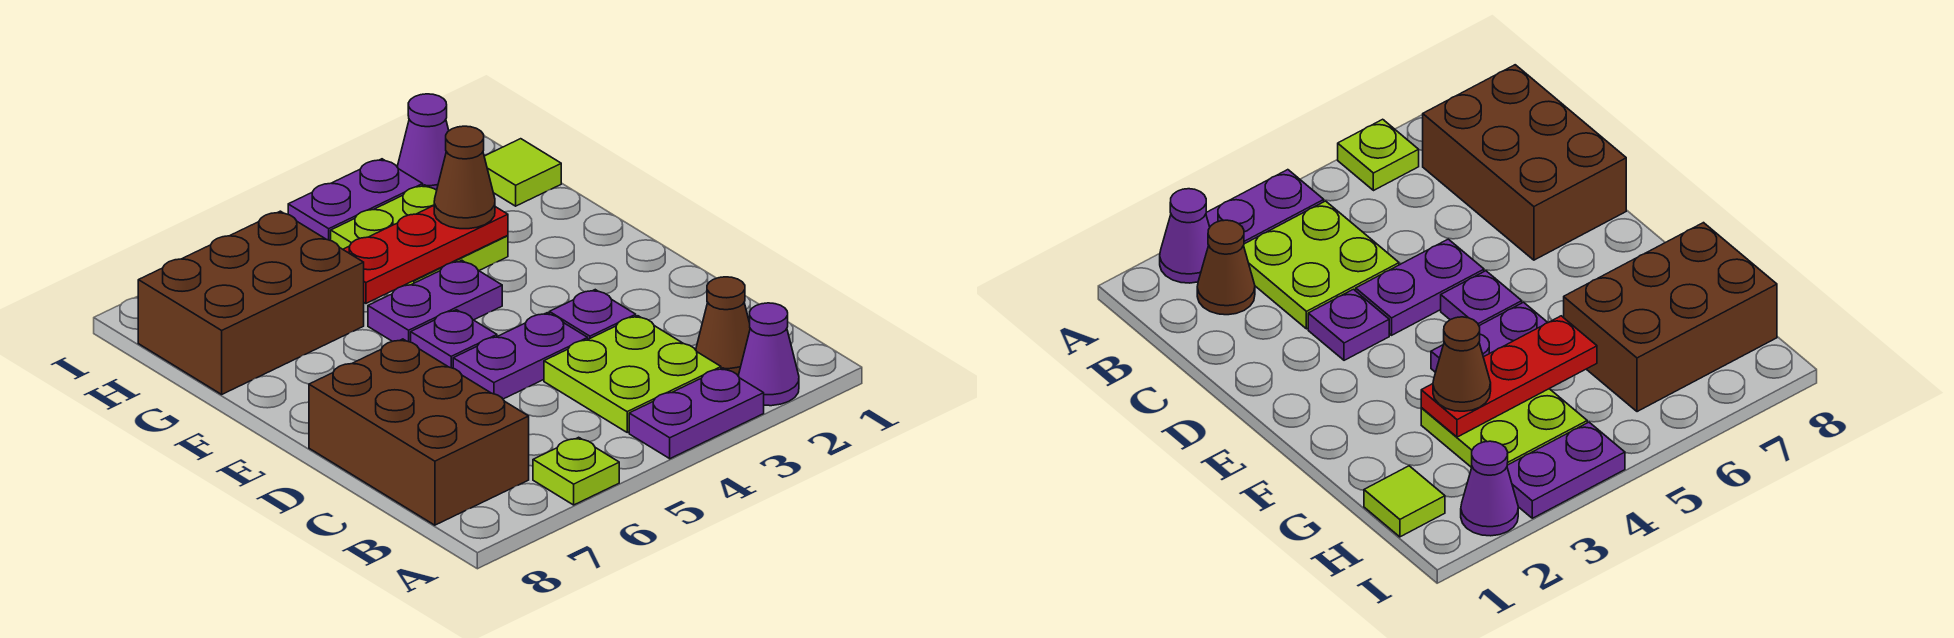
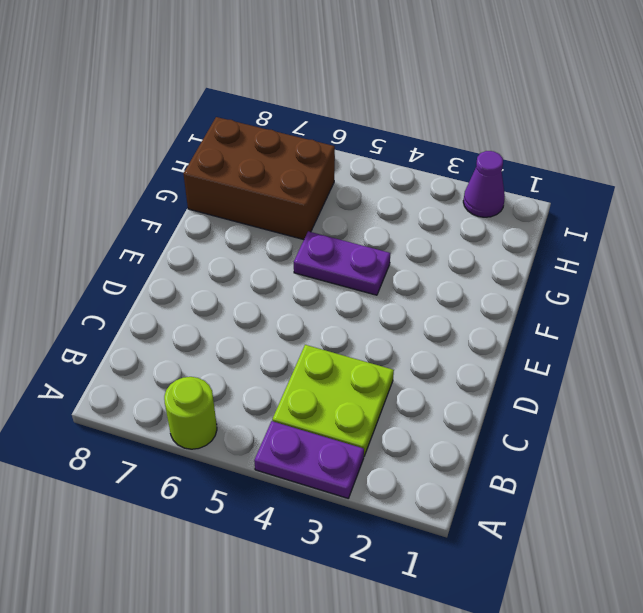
lime 1x1 round brick [164,377,217,449] -> lime 1x1 plate [533,437,619,505]
none -> purple 1x1 cone [738,303,799,406]
none -> brown 1x1 cone [696,277,750,376]
none -> brown 2x3 brick [309,339,529,525]

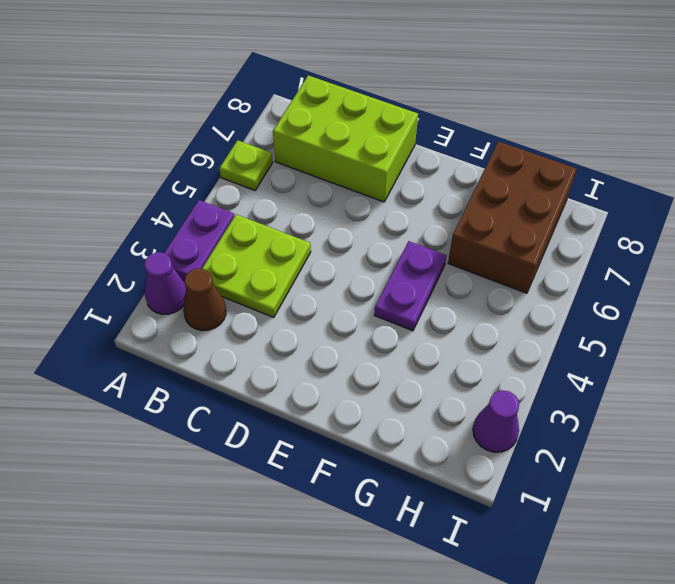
lime 2x3 brick [273,75,418,202] -> brown 2x3 brick [309,339,529,525]
none -> purple 1x1 plate [549,290,636,339]
none -> purple 1x2 plate [453,313,588,399]
none -> purple 1x1 plate [411,310,497,368]

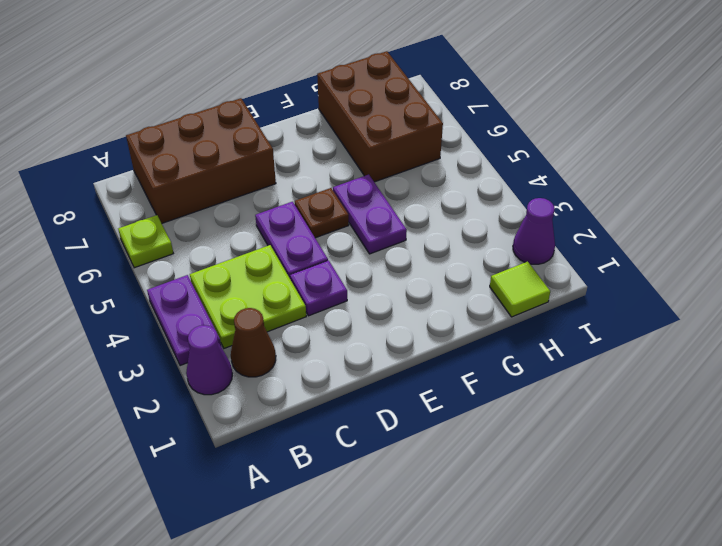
brown 1x1 plate [295,188,349,238] -> purple 1x1 plate [411,310,497,368]
none -> lime 2x2 plate [331,185,508,286]
none -> purple 1x2 plate [288,159,423,241]
none -> red 1x3 plate [343,206,508,303]

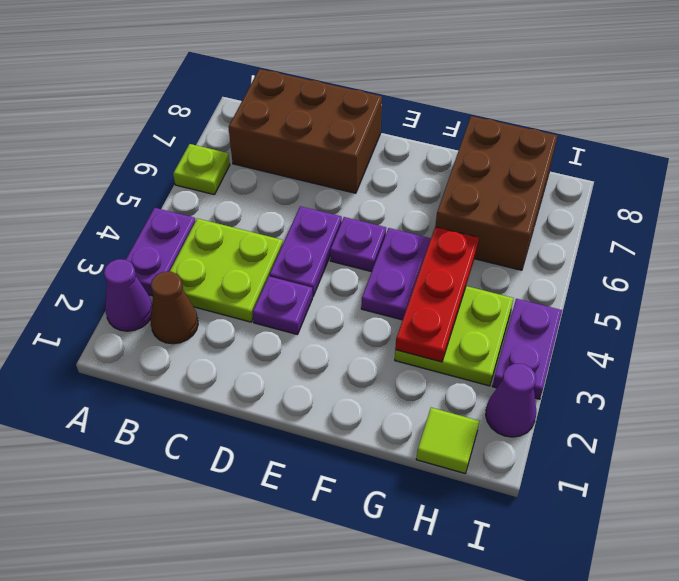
none -> brown 1x1 cone [434,126,495,229]

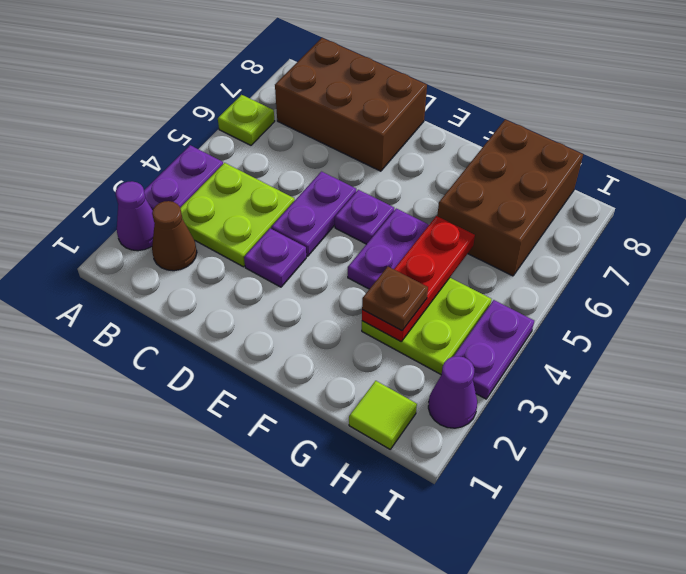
brown 1x1 plate [362,267,428,331] -> brown 1x1 cone [434,126,495,229]

